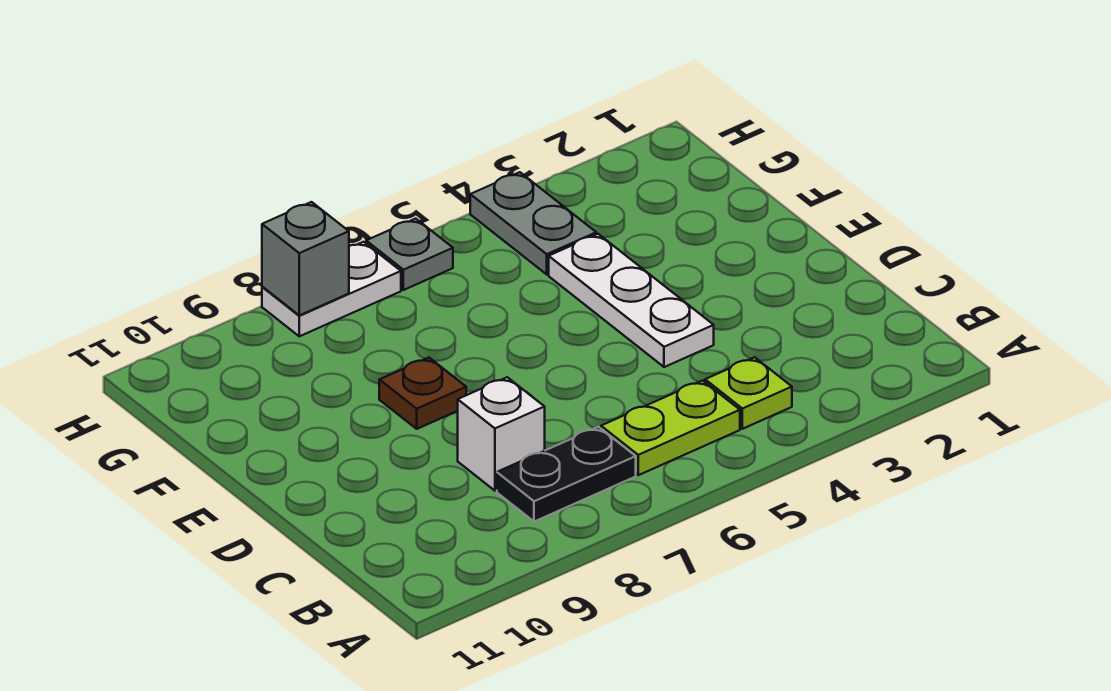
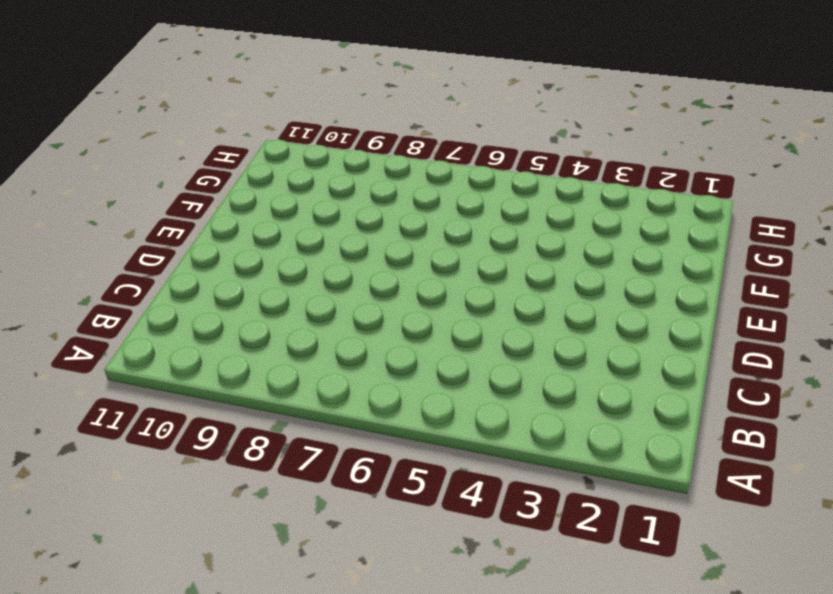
none -> lime 1x1 plate [705,357,792,429]
none -> lime 1x2 plate [601,381,740,475]

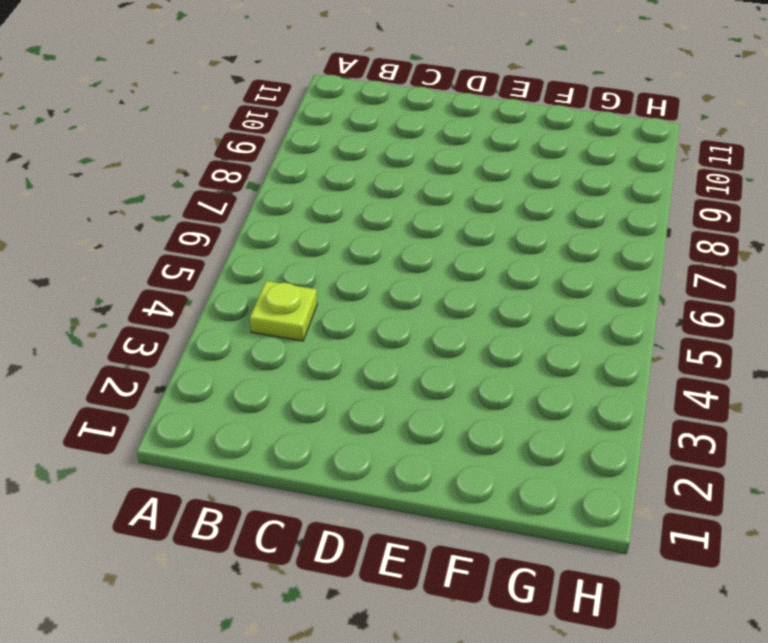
none -> lime 1x2 plate [601,381,740,475]
none -> black 1x2 plate [497,427,636,522]

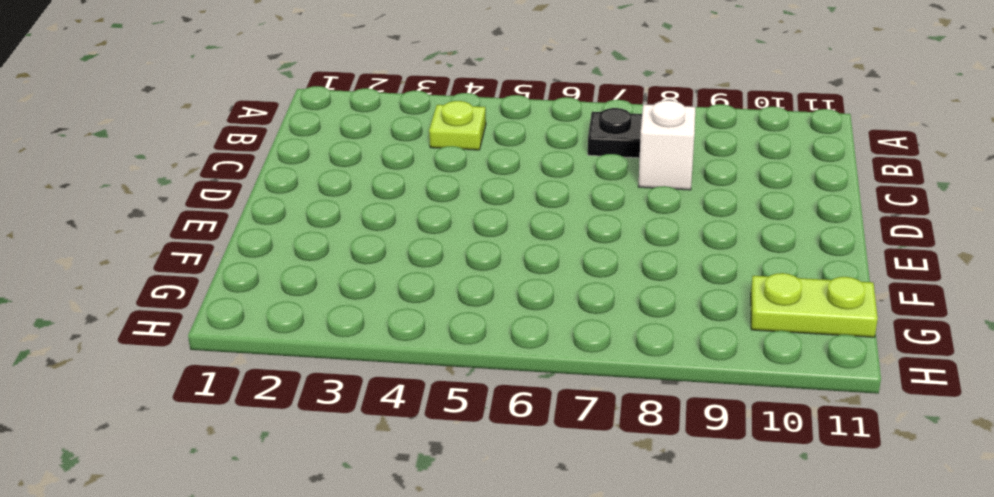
lime 1x2 plate [751,273,878,337] -> lime 1x2 plate moved to [601,381,740,475]
none -> white 1x3 plate [549,234,714,367]
none -> brown 1x1 plate [379,358,466,429]

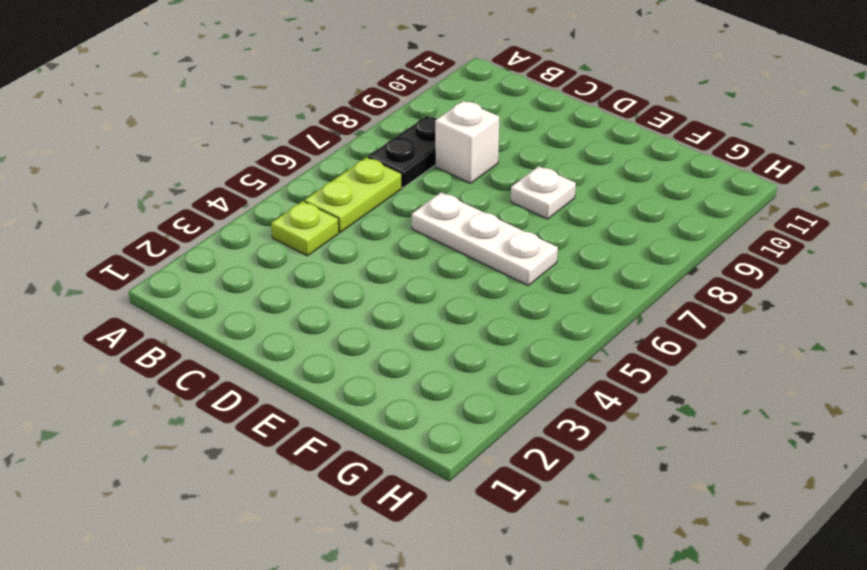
white 1x3 plate [412,192,558,285] -> white 1x3 plate moved to [549,234,714,367]
white 1x1 plate [511,166,576,219] -> brown 1x1 plate [379,358,466,429]
none -> grey 1x2 plate [470,172,596,274]
none -> grey 1x1 plate [366,219,453,290]

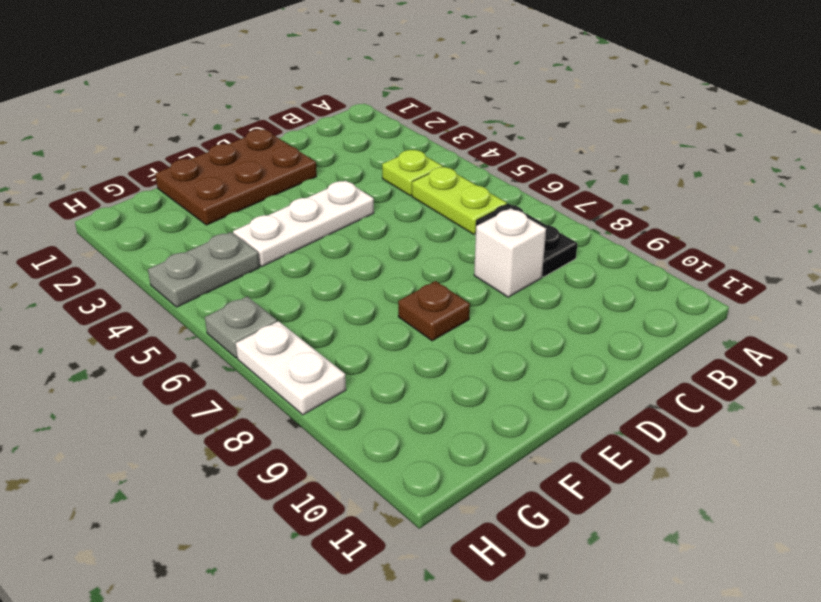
brown 2x3 plate [155,129,317,225] -> none
none -> grey 1x1 brick [262,202,349,315]

